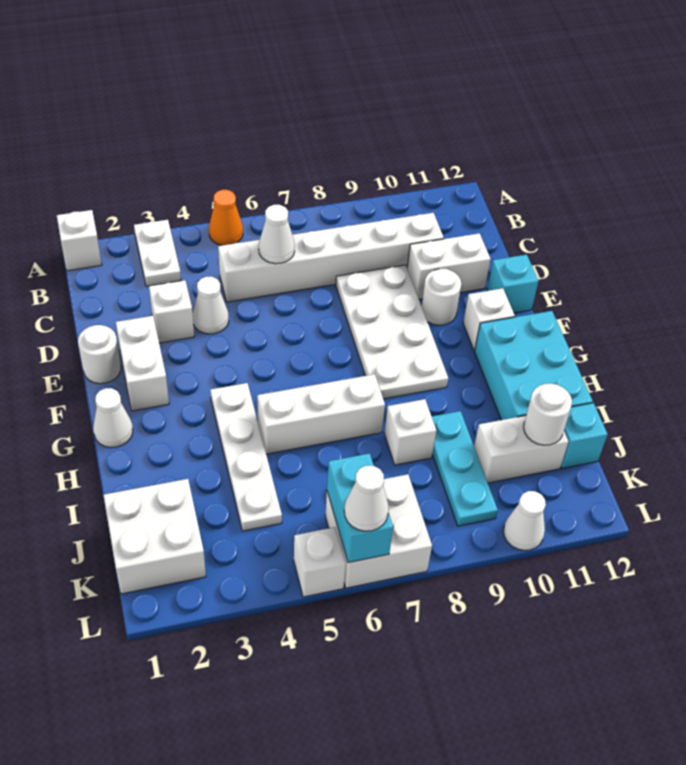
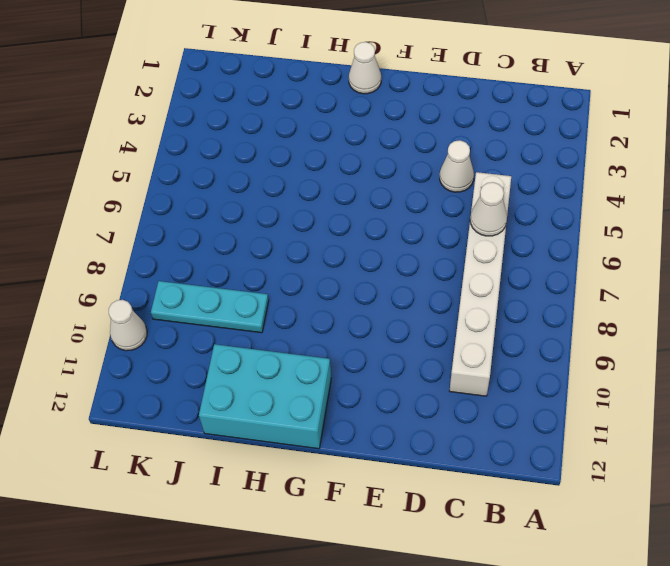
none -> white 1x1 brick [57,210,102,271]
none -> white 1x2 plate [134,220,181,286]
none -> orange 1x1 cone [209,190,243,245]

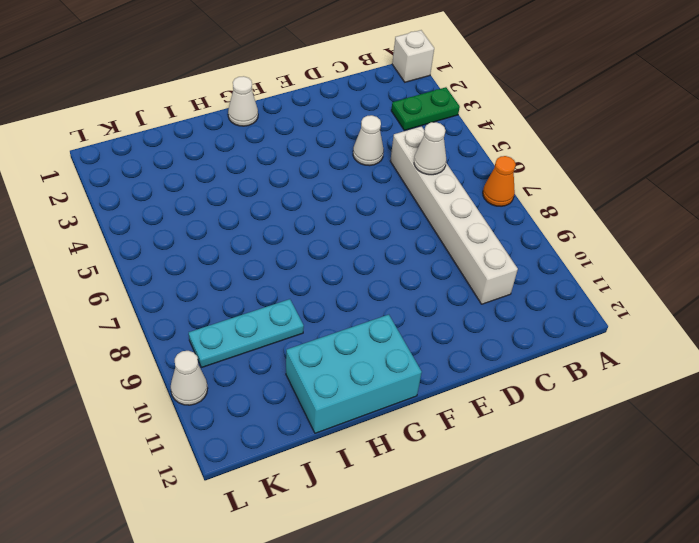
green 1x2 plate [391,87,460,130] -> white 1x2 plate [134,220,181,286]
orange 1x1 cone [483,156,516,206] -> orange 1x1 cone moved to [209,190,243,245]
none -> white 1x1 brick [149,280,194,343]
none -> white 2x4 plate [336,265,448,399]
none -> white 1x2 brick [407,233,491,299]

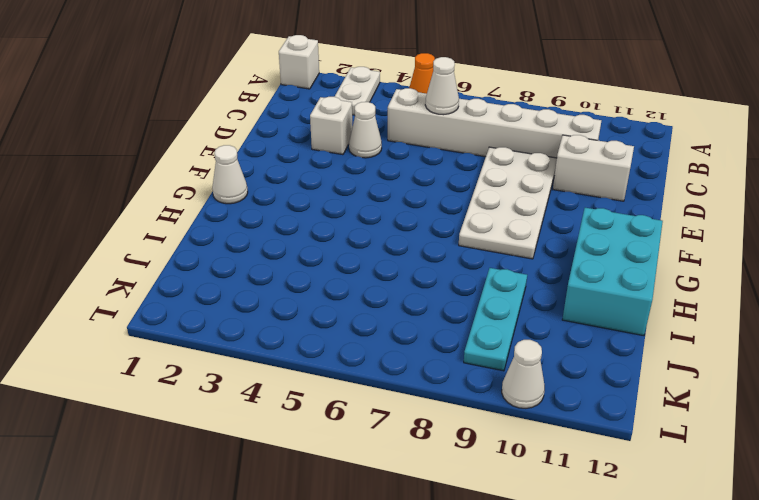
none -> white 1x1 round brick [78,325,121,384]
none -> white 1x2 brick [116,316,169,411]
none -> white 1x1 round brick [422,269,461,325]

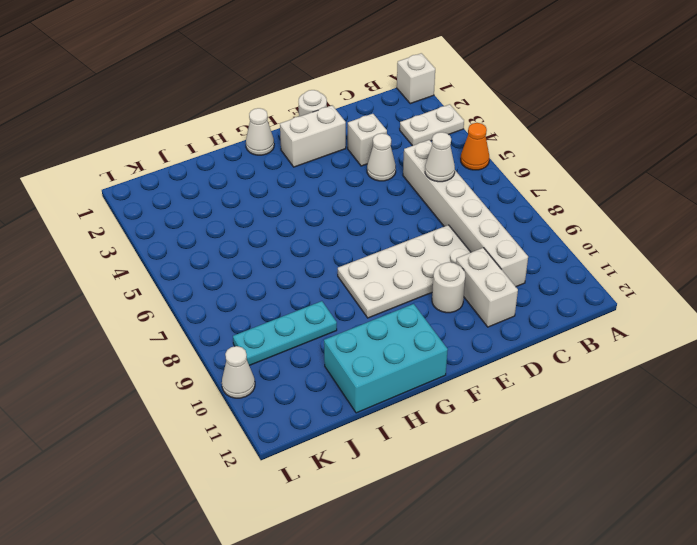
none -> cyan 1x1 brick [487,255,539,313]
none -> white 1x1 brick [463,288,515,351]
none -> white 1x4 plate [210,383,282,531]

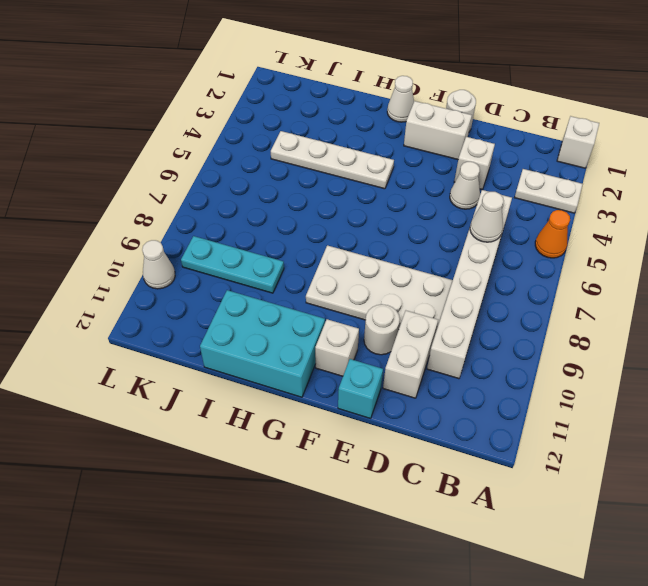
none -> white 1x3 brick [257,374,385,454]
none -> white 1x1 brick [384,399,436,465]
none -> white 2x2 brick [103,479,206,594]

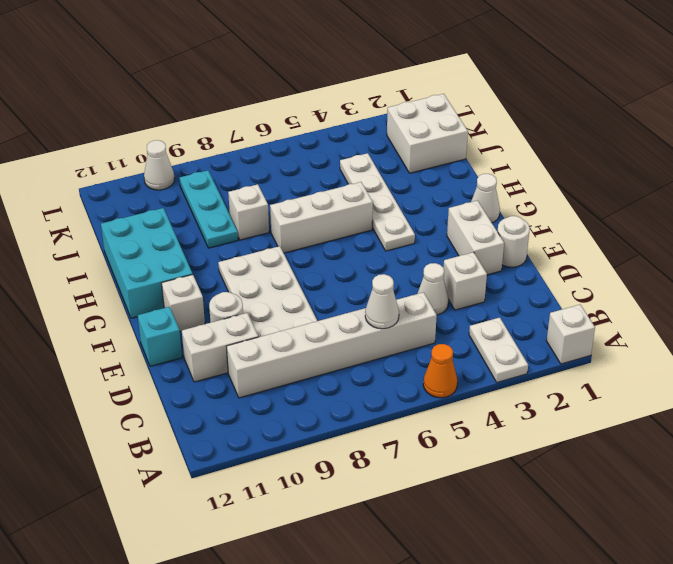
none -> white 1x2 brick [474,416,568,483]
none -> cyan 1x1 brick [561,403,607,468]
none -> white 2x2 brick [325,474,432,588]

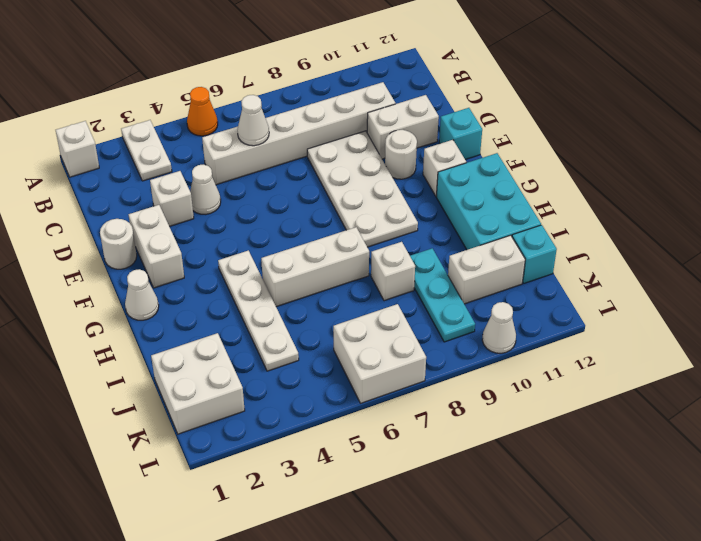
none -> white 1x1 brick [294,527,346,597]
none -> white 1x1 round brick [524,383,572,445]
none -> cyan 1x2 brick [327,453,393,563]

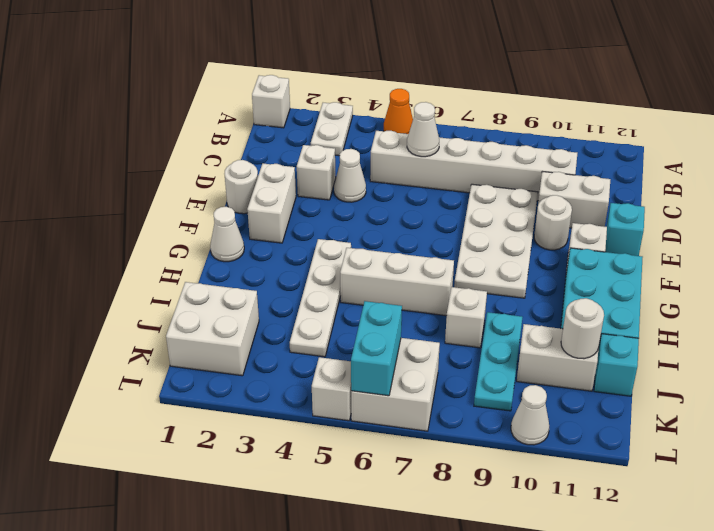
none -> white 1x1 cone [344,466,389,531]

